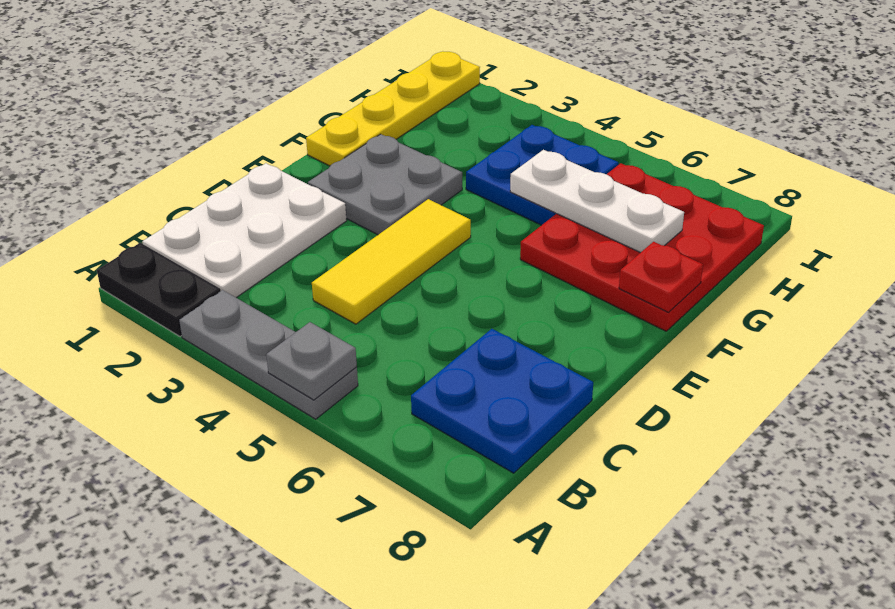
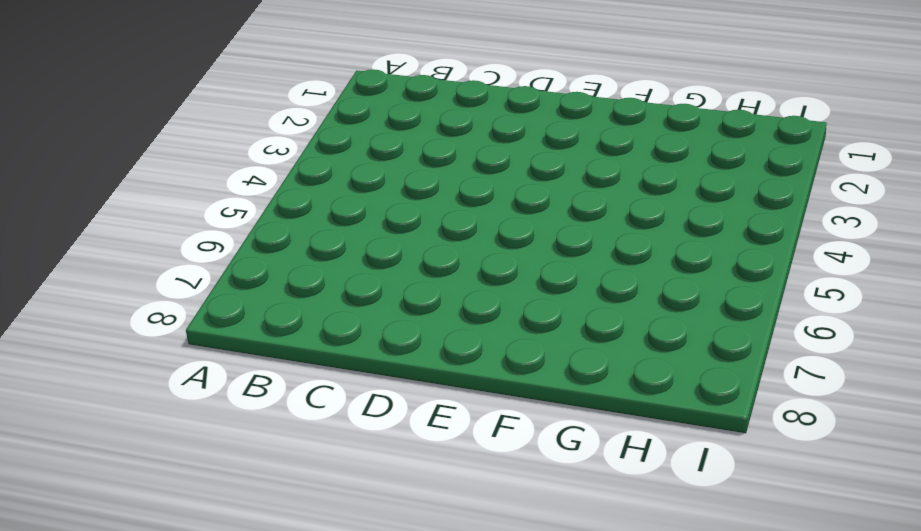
none -> black 1x2 plate [97,243,221,336]
none -> grey 1x3 plate [179,290,358,419]
none -> white 2x3 plate [143,163,347,298]

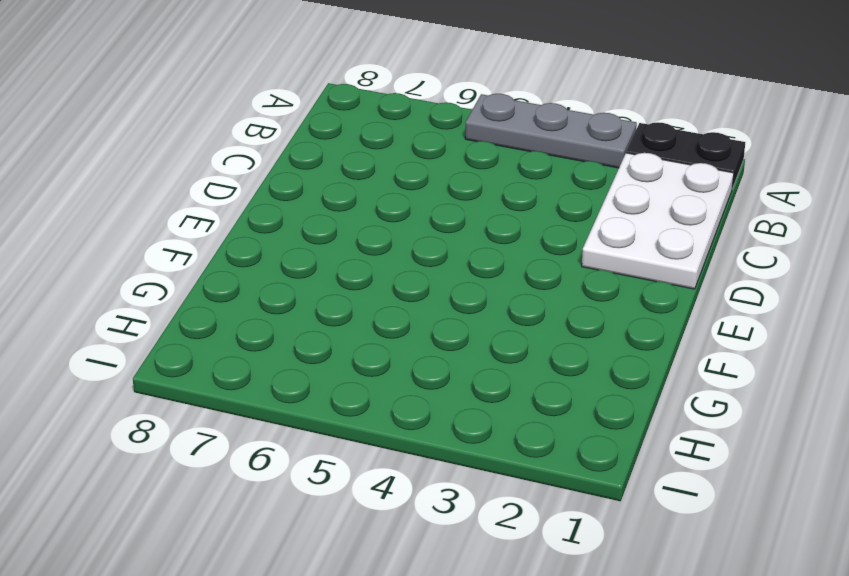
none -> blue 2x2 plate [411,329,593,473]
none -> yellow 1x3 tile [312,199,471,324]
none -> grey 2x2 plate [308,134,462,235]

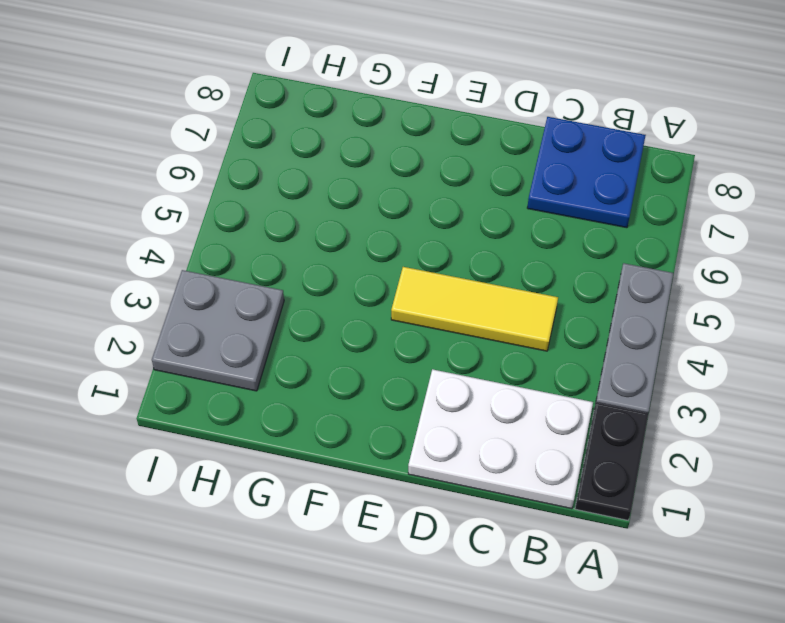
grey 2x2 plate [152,270,284,391] -> grey 2x2 plate moved to [308,134,462,235]
none -> yellow 1x4 plate [306,52,480,166]
none -> red 3x3 plate [520,163,764,331]
none -> blue 2x2 plate [466,125,618,225]

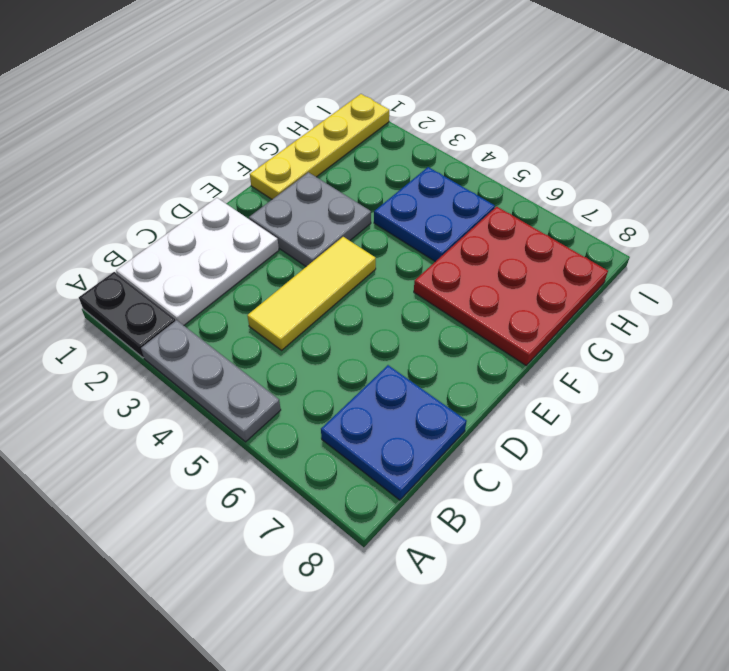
none -> grey 1x1 plate [266,322,357,400]
none -> red 1x1 plate [619,242,703,312]
none -> white 1x3 plate [510,150,684,253]

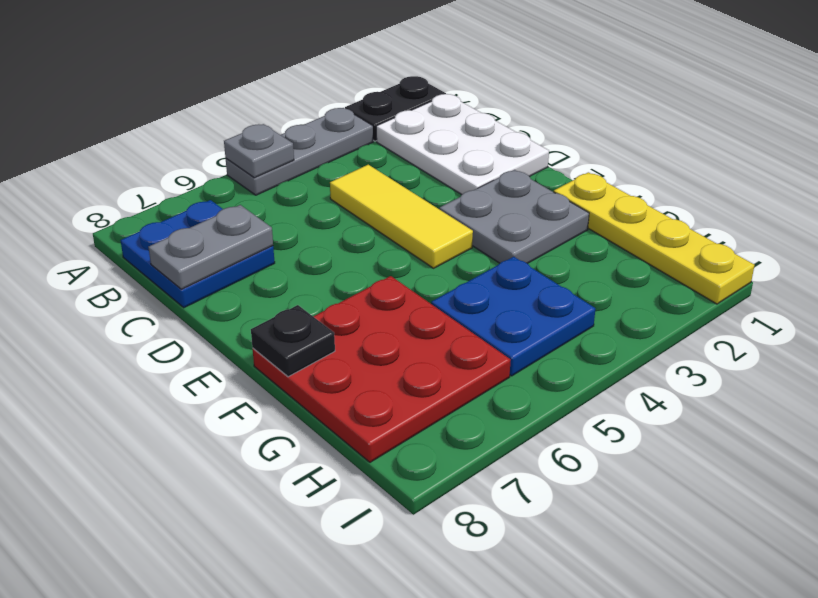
grey 1x2 plate [148,205,273,289] -> none
black 1x1 plate [251,305,335,377] -> red 1x1 plate [619,242,703,312]
none -> white 1x3 plate [510,150,684,253]

